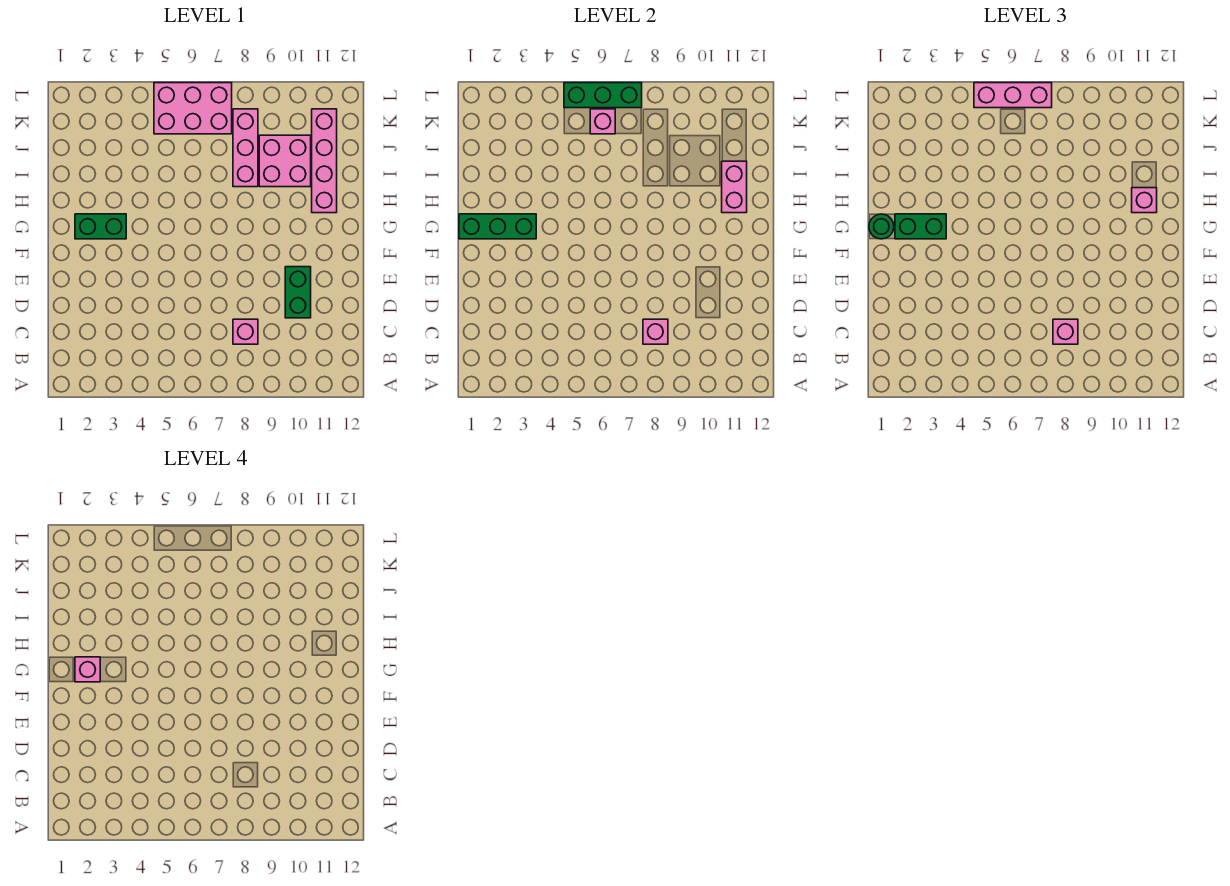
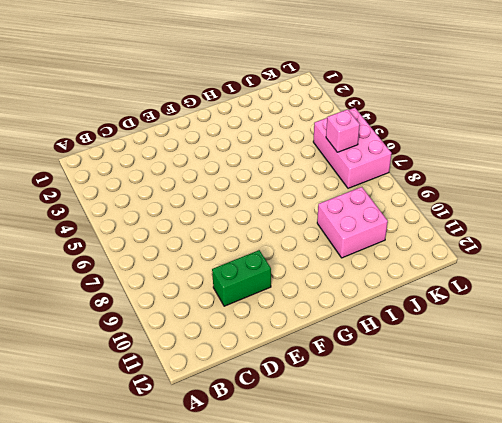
none -> pink 1x1 brick [233,319,258,344]
none -> green 1x2 brick [75,214,126,239]
none -> pink 1x4 brick [312,109,337,213]

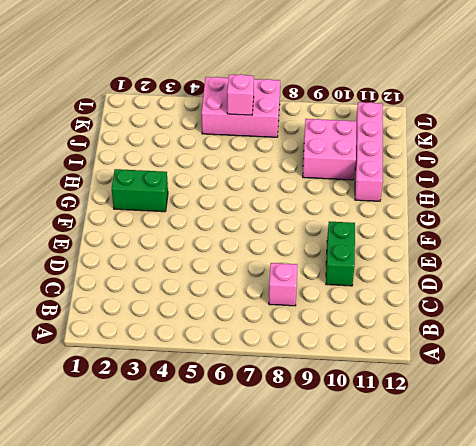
none -> pink 1x3 brick [233,109,258,187]
none -> pink 1x1 brick [643,319,668,344]
none -> green 1x3 brick [459,214,536,239]

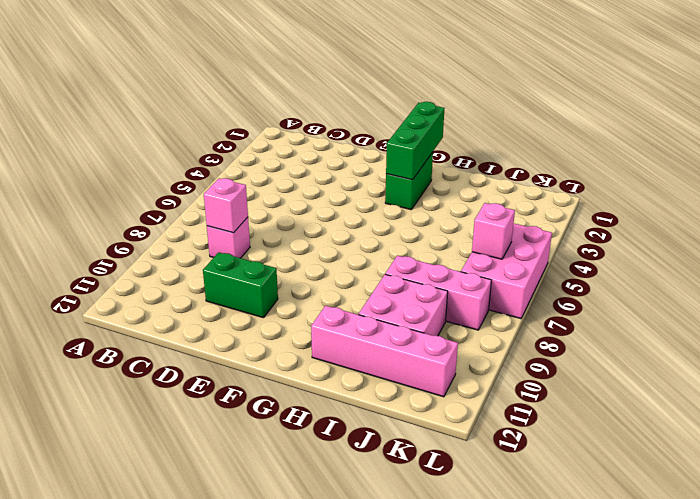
none -> pink 1x2 brick [722,161,747,213]
none -> green 1x3 brick [564,83,642,108]
none -> pink 1x1 brick [1053,319,1078,344]

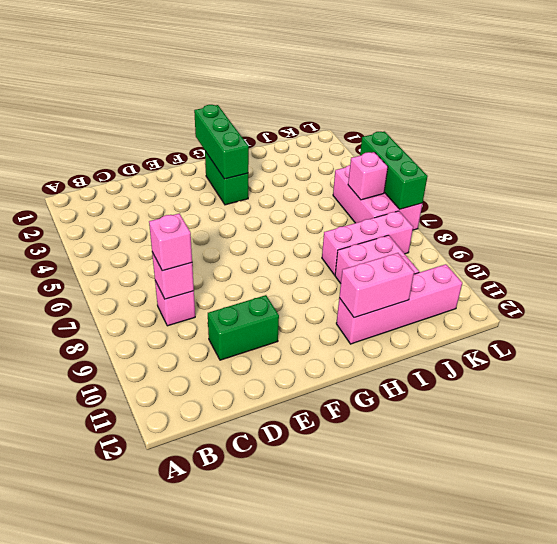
none -> green 1x1 round brick [869,214,894,239]
none -> green 1x2 brick [895,214,946,239]
none -> pink 1x1 brick [1132,188,1157,213]

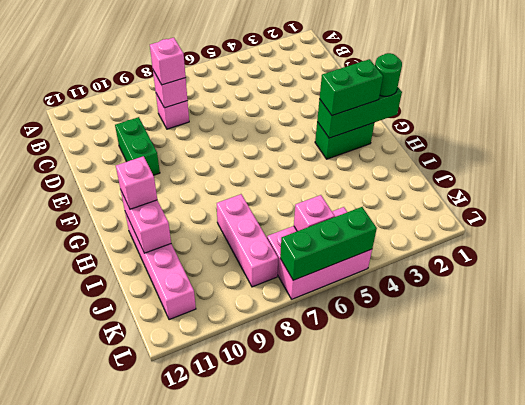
none -> pink 2x2 brick [259,135,311,187]
none -> pink 1x3 brick [974,83,1052,108]
none -> pink 1x1 brick [75,657,100,682]

